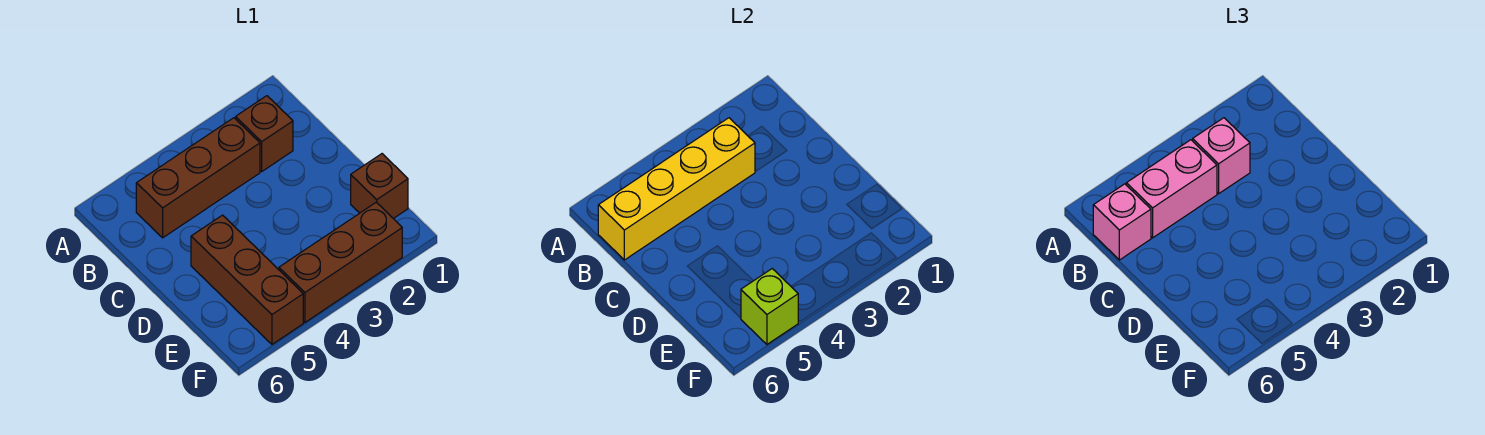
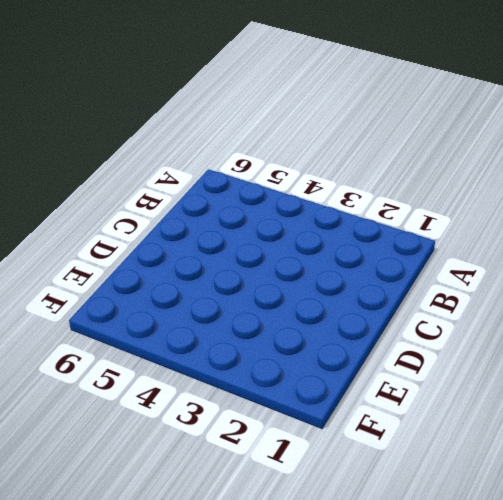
none -> brown 1x1 brick [236,96,293,171]
none -> brown 1x3 brick [136,118,260,238]

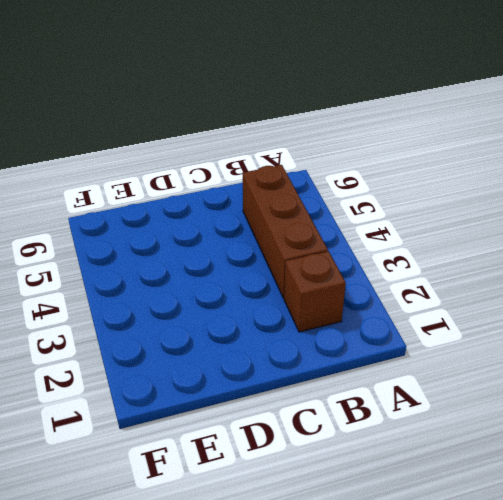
none -> brown 1x3 brick [191,215,303,344]
none -> brown 1x1 brick [351,154,408,219]

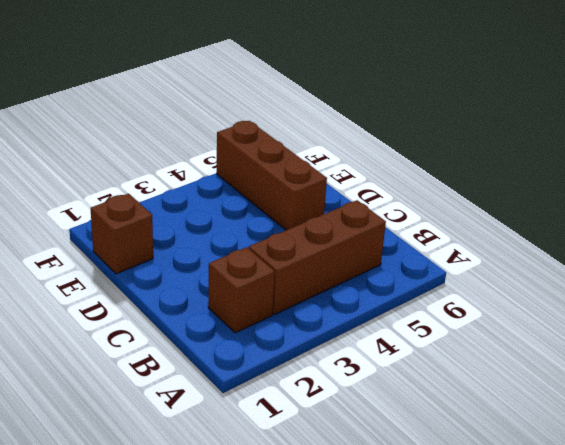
none -> brown 1x3 brick [279,202,402,322]
none -> yellow 1x4 brick [598,118,755,260]

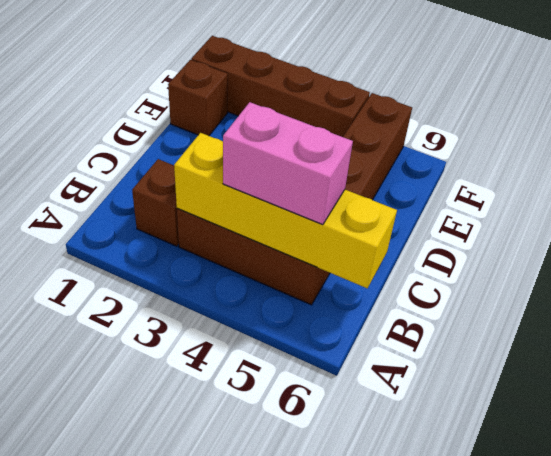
brown 1x4 brick [191,36,370,137] -> brown 1x3 brick [279,202,402,322]
none -> lime 1x1 brick [741,269,798,344]
none -> pink 1x1 brick [1193,118,1250,194]

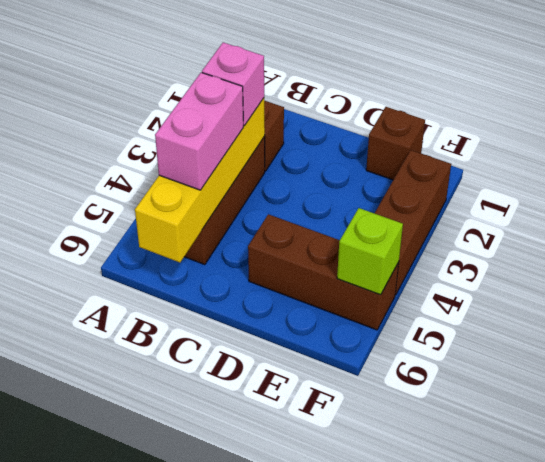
none -> pink 1x1 brick [1093,184,1151,260]

